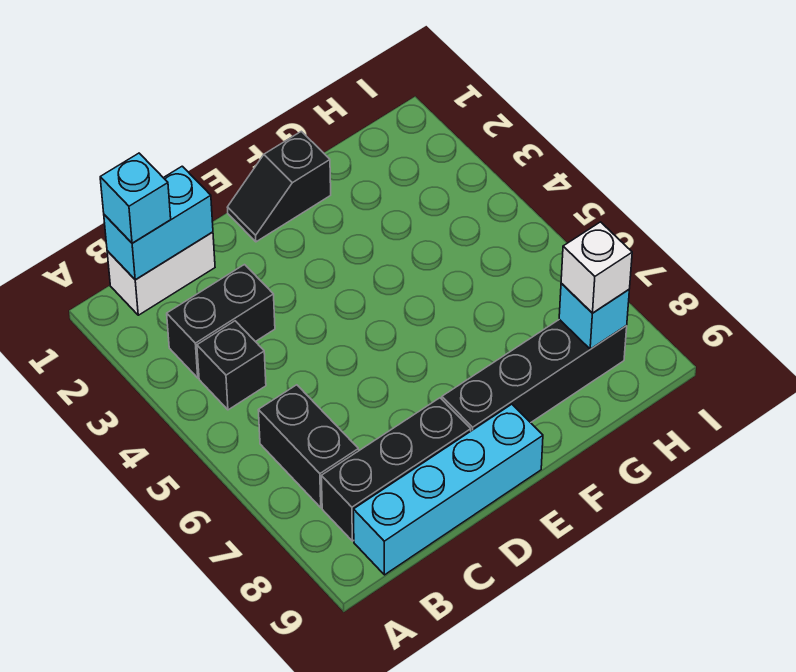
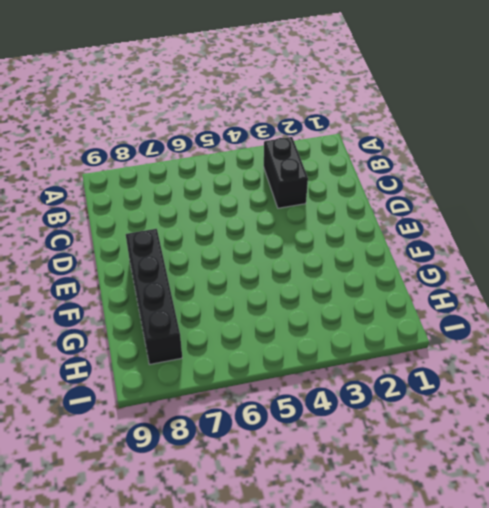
none -> white 1x2 brick [107,232,215,315]
none -> black 1x1 brick [197,321,266,410]
none -> black 1x2 brick [258,385,359,508]

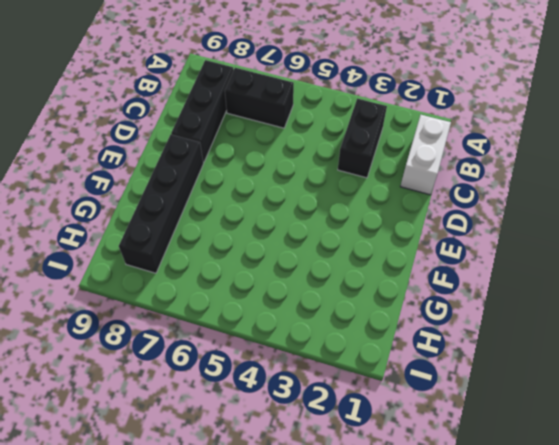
none -> black 1x1 brick [197,321,266,410]
none -> cyan 1x4 brick [353,404,543,575]
none -> black 1x2 slope [227,131,331,242]

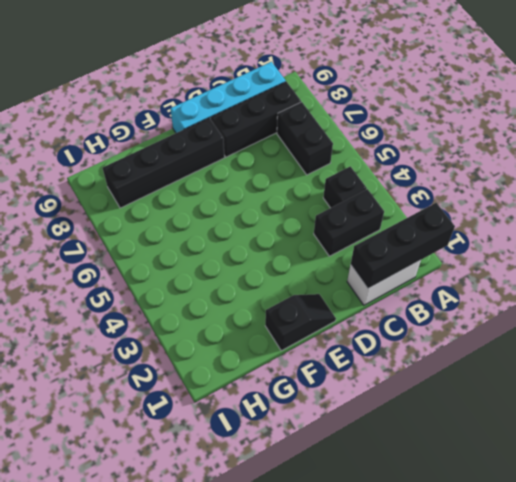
black 1x3 brick [351,203,455,289] -> cyan 1x2 brick [104,166,213,280]
none -> cyan 1x1 brick [559,284,629,349]
none -> cyan 1x1 brick [100,153,171,243]
none -> white 1x1 brick [561,222,632,313]

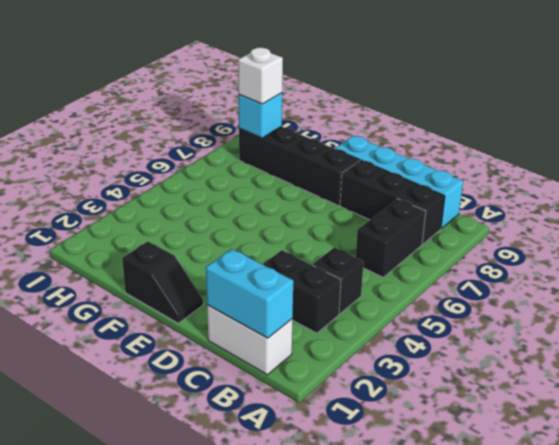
none -> cyan 1x1 brick [100,153,171,243]

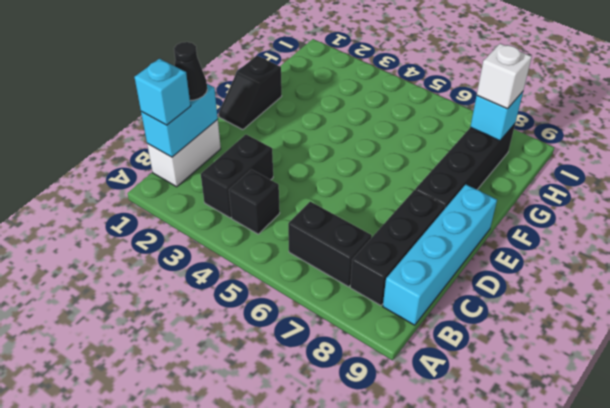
black 1x1 cone [174,42,207,101] -> none

